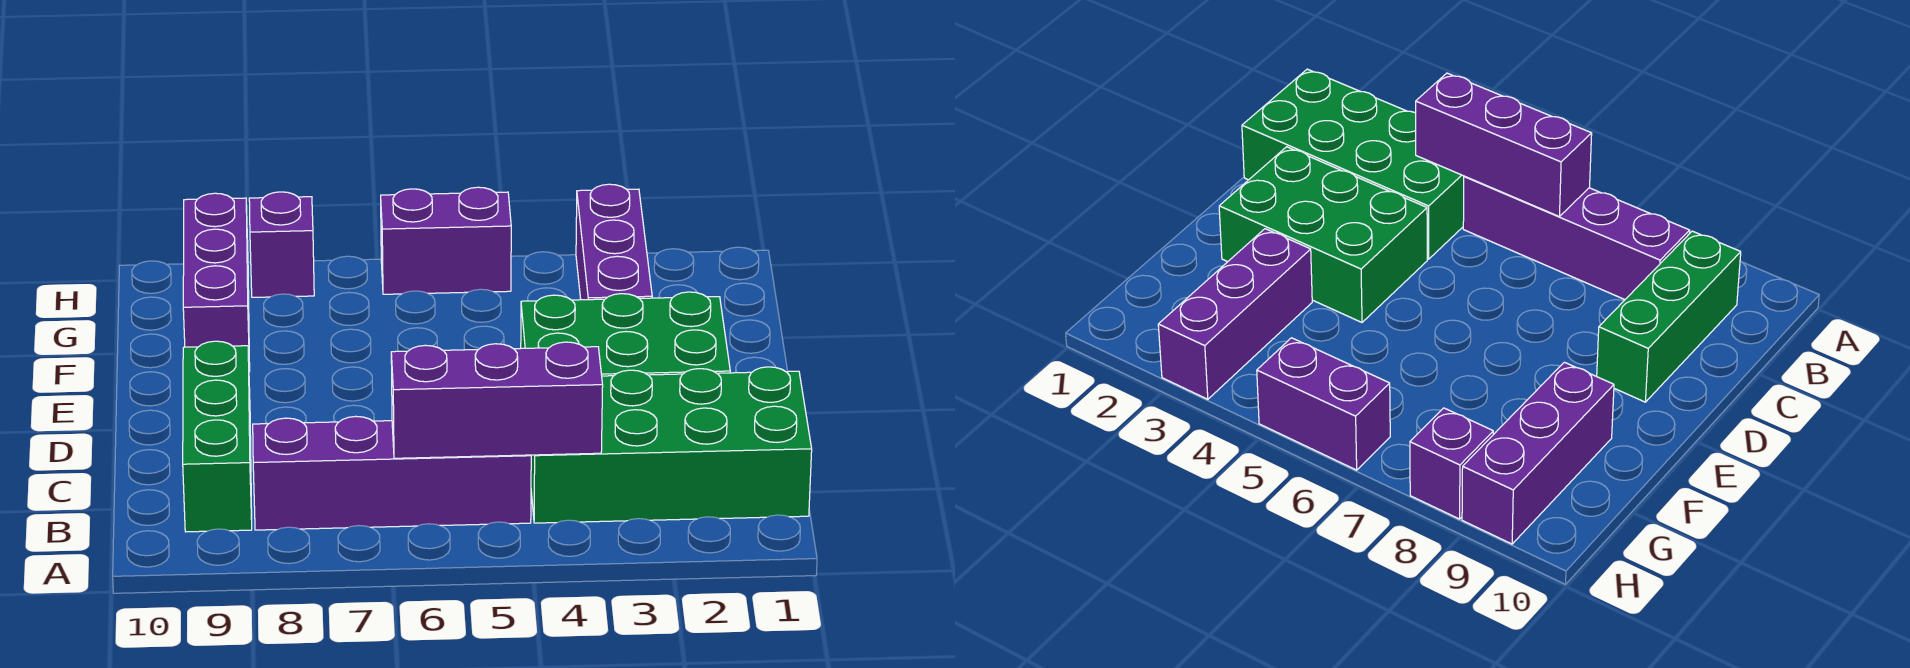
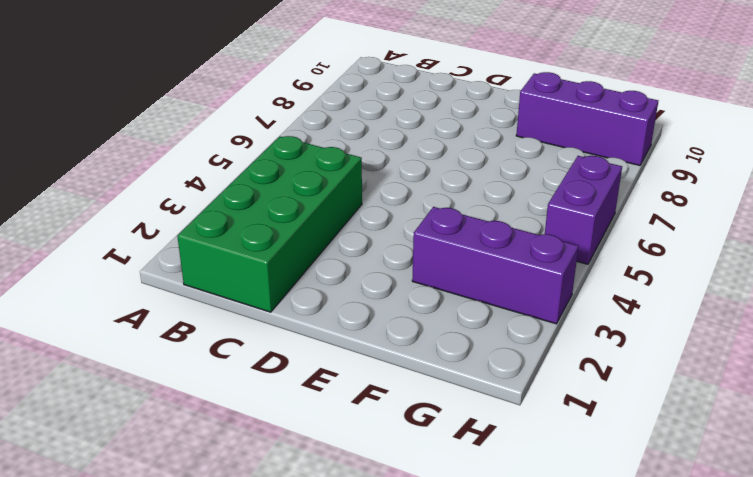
none -> purple 1x4 brick [253,416,531,530]
none -> green 1x3 brick [183,341,252,532]

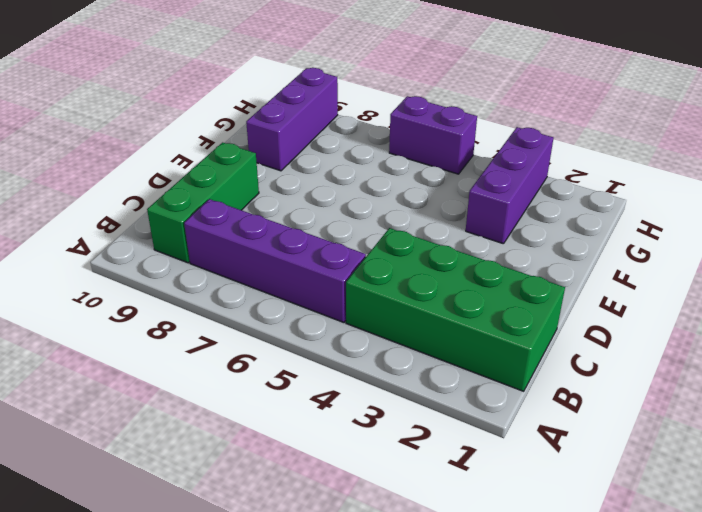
none -> green 2x3 brick [521,292,730,376]
none -> purple 1x1 brick [249,192,314,297]

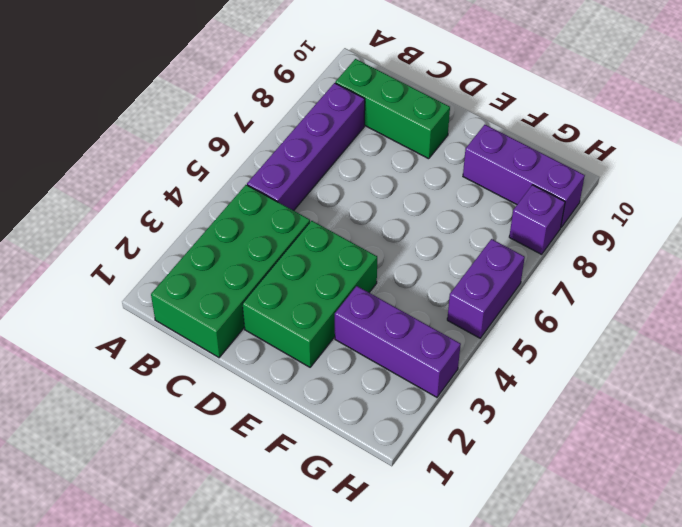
none -> purple 1x3 brick [391,342,603,458]

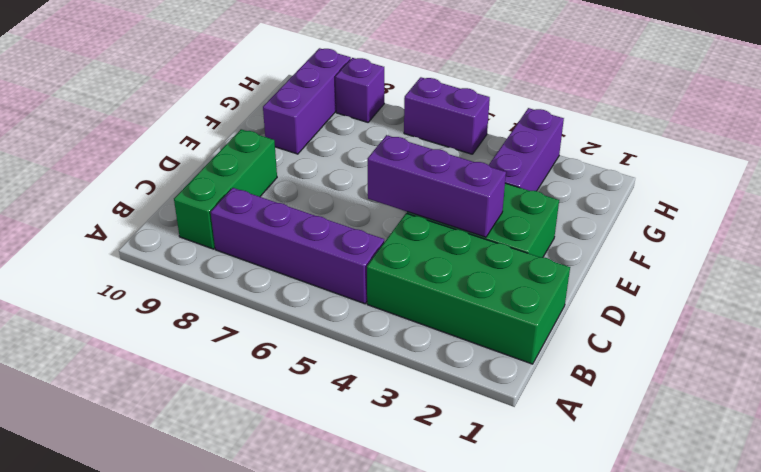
purple 1x3 brick [367,135,506,237] -> purple 1x3 brick moved to [391,342,603,458]

